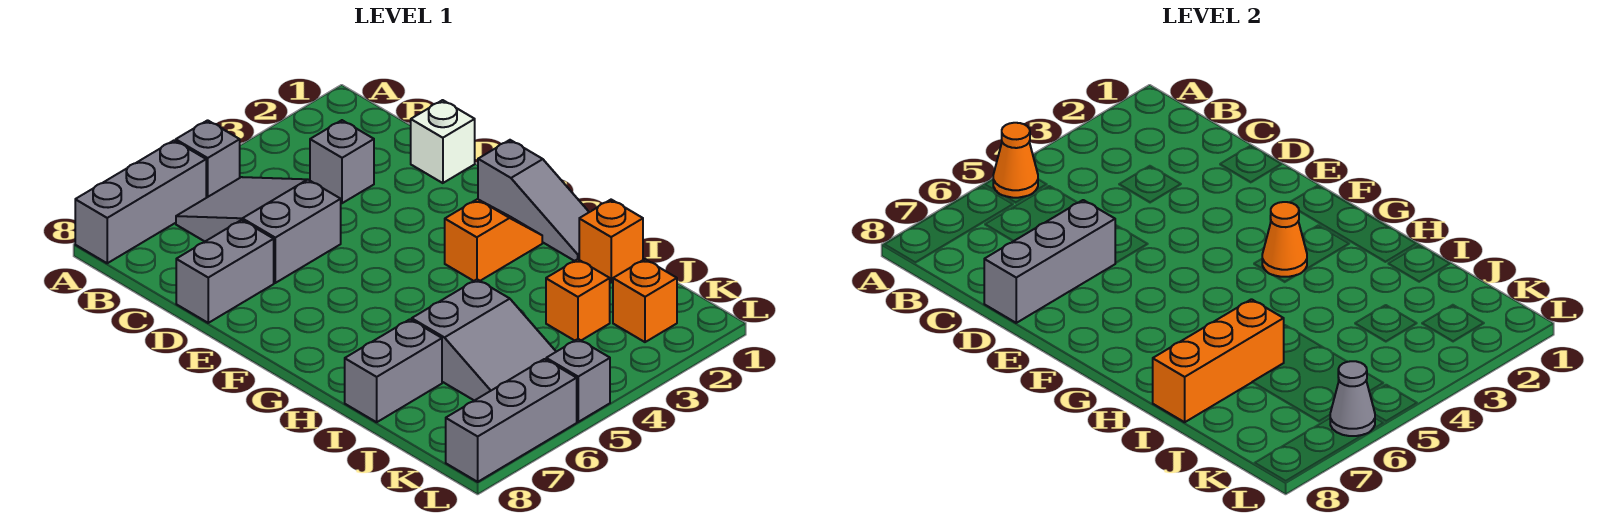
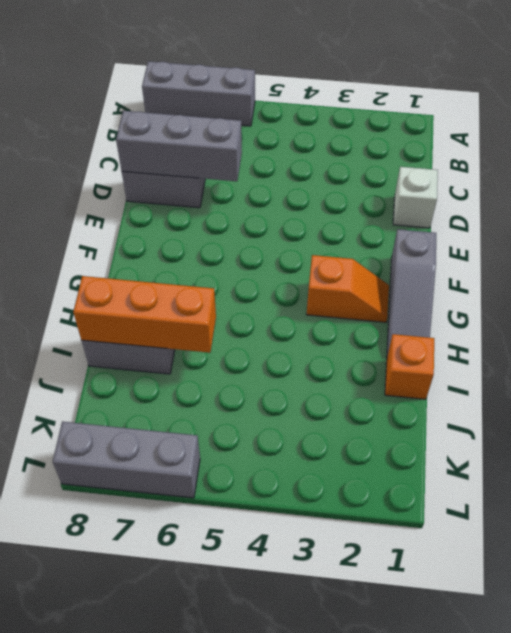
none -> grey 1x1 brick [176,120,240,198]
none -> grey 2x3 slope [176,177,341,283]
none -> grey 1x1 brick [310,120,374,203]

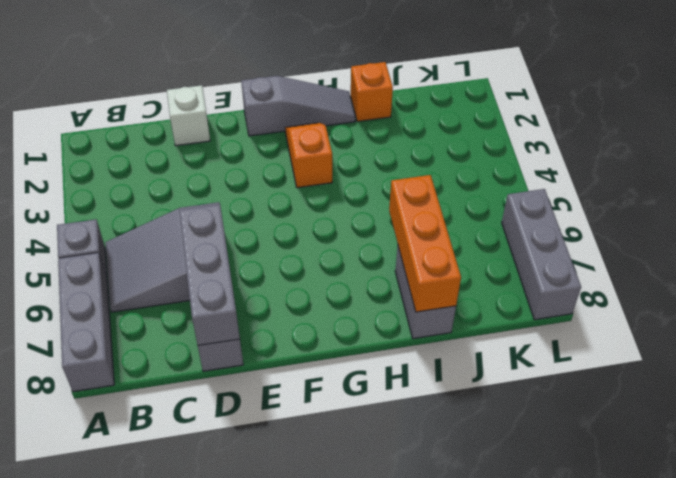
none -> grey 1x1 brick [310,120,374,203]
none -> grey 2x3 slope [412,279,556,401]
none -> orange 1x1 brick [546,259,610,340]

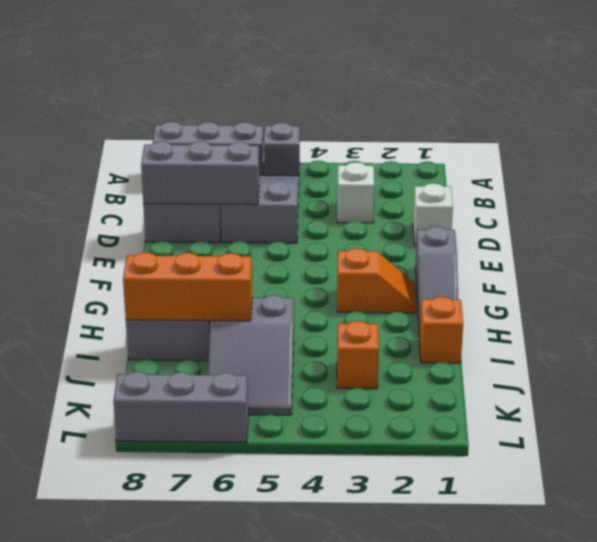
white 1x1 brick [337,162,374,223] -> grey 1x1 brick [310,120,374,203]
none -> orange 1x1 brick [613,259,677,342]
none -> grey 1x1 brick [546,339,610,422]
none -> orange 1x1 cone [993,123,1038,198]

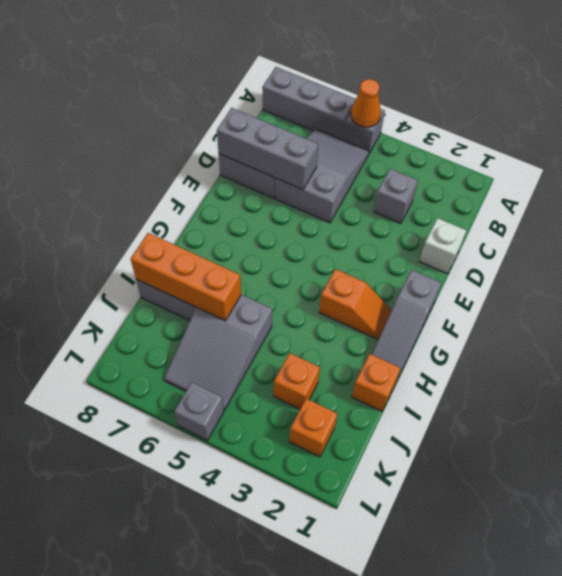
none -> grey 1x3 brick [446,359,577,482]
none -> orange 1x1 cone [1262,202,1307,277]
none -> grey 1x1 cone [1330,361,1375,436]

